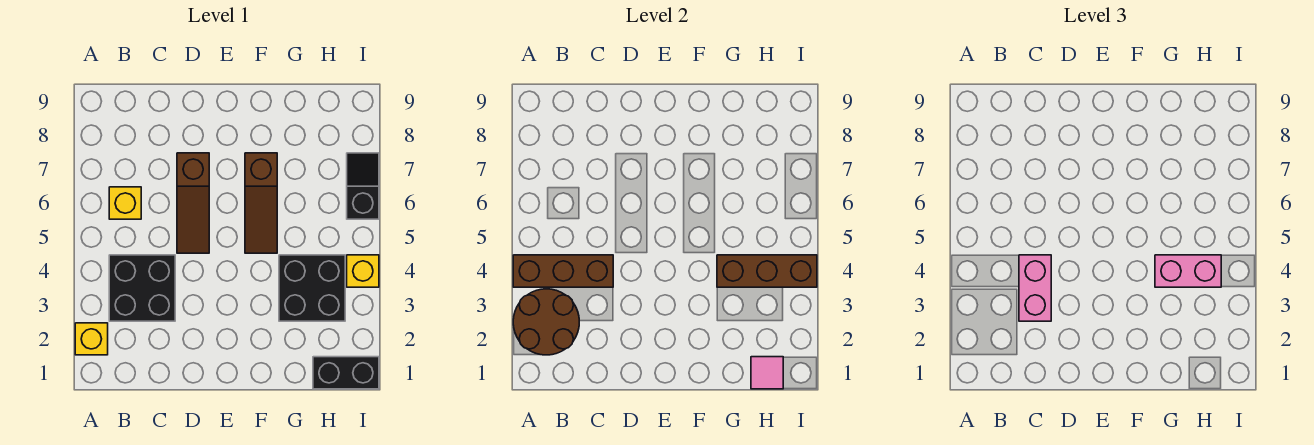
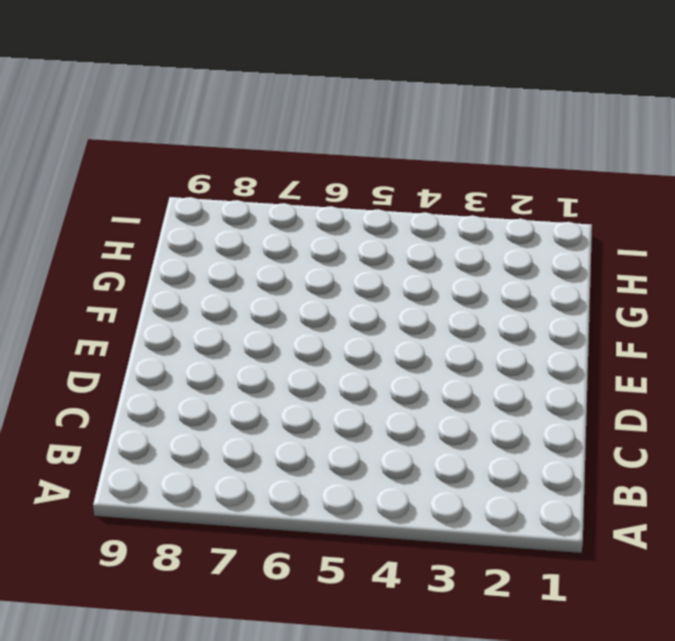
none -> yellow 1x1 brick [75,323,108,355]
none -> black 2x2 brick [109,255,175,321]
none -> yellow 1x1 brick [109,187,141,219]

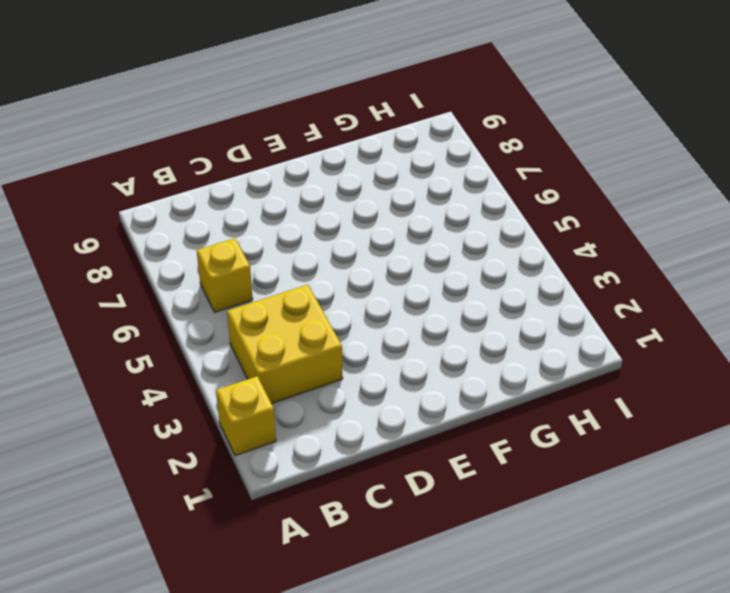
yellow 2x2 brick [227,285,343,404] -> black 2x2 brick [109,255,175,321]
none -> brown 1x3 slope [177,153,209,253]
none -> brown 1x3 slope [245,153,277,253]
none -> black 2x2 brick [279,255,345,321]

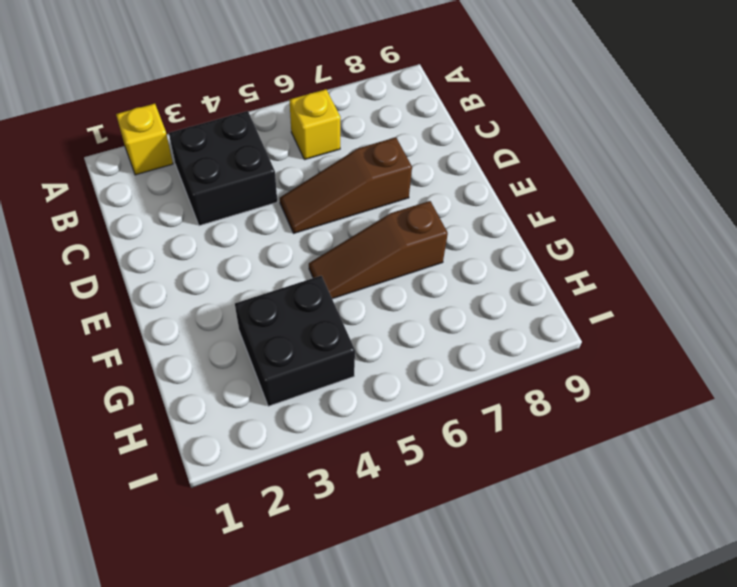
none -> black 1x2 brick [313,357,379,389]
none -> yellow 1x1 brick [347,255,379,287]
none -> black 1x2 slope [347,153,379,219]

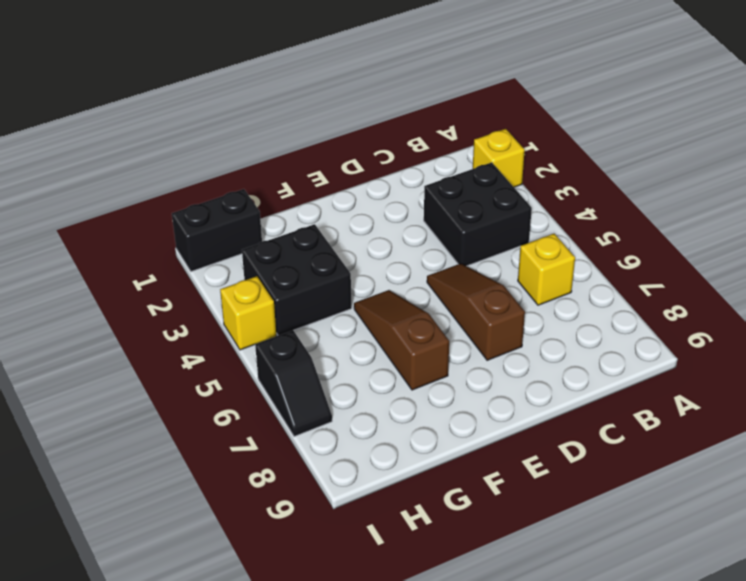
none -> brown 2x2 round brick [513,289,579,355]
none -> brown 1x3 brick [513,255,613,287]
none -> brown 1x3 brick [717,255,817,287]

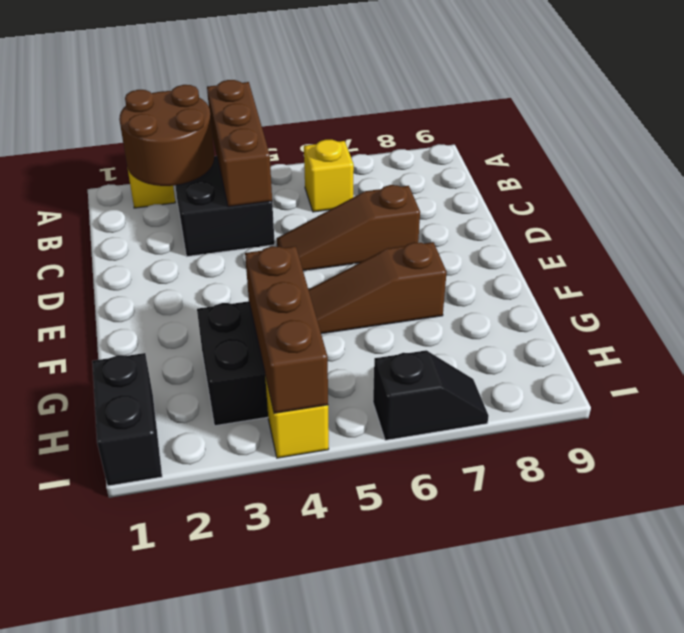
none -> pink 1x1 tile [751,357,783,389]
none -> pink 1x2 brick [1019,255,1051,321]
none -> pink 1x2 brick [1155,255,1221,287]

